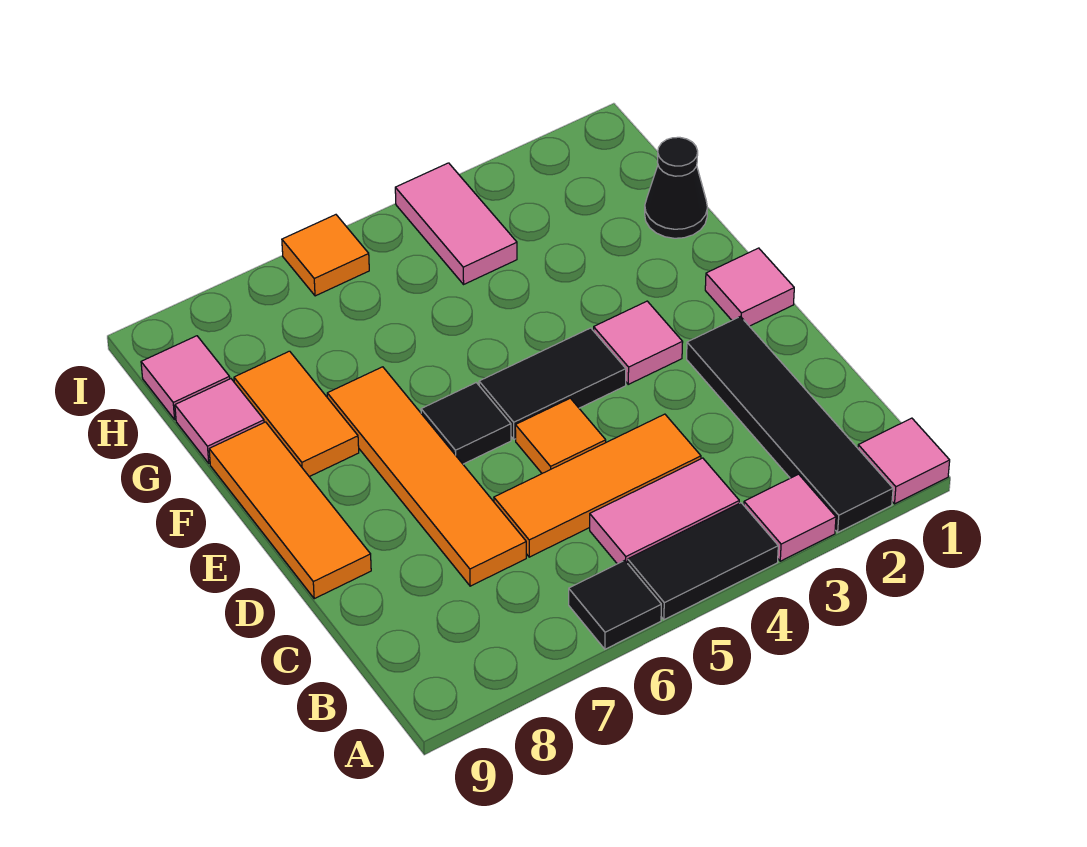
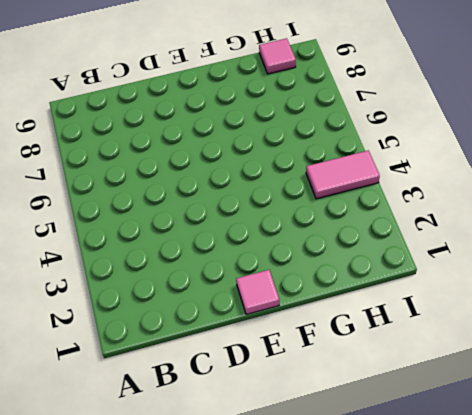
none -> pink 1x1 tile [858,418,950,504]
none -> black 1x4 tile [687,317,893,532]
none -> pink 1x1 tile [744,474,836,561]

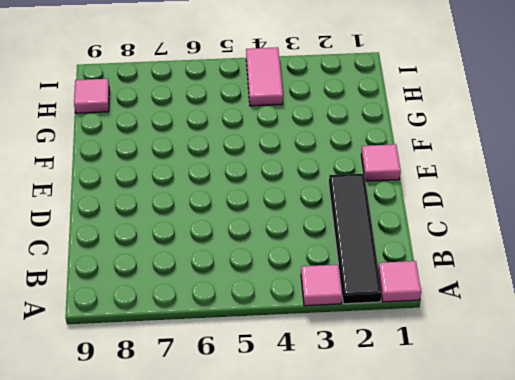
none -> black 1x2 tile [628,503,778,620]
none -> black 1x1 tile [569,560,661,649]
none -> pink 1x2 tile [590,458,739,564]

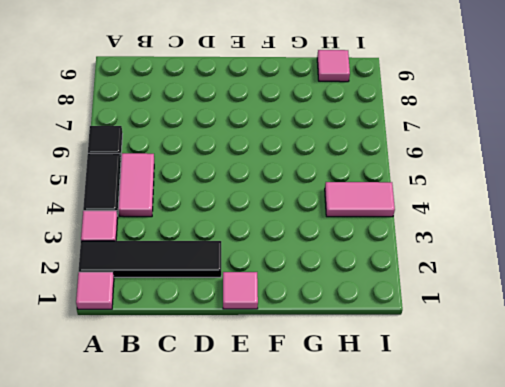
none -> orange 1x3 tile [494,414,701,557]
none -> orange 1x4 tile [327,367,526,586]
none -> orange 1x1 tile [515,398,606,473]

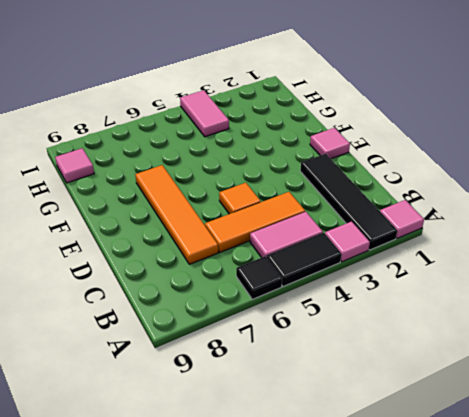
none -> orange 1x3 tile [209,422,371,599]
none -> pink 1x1 tile [594,301,683,384]
none -> black 1x2 tile [479,328,626,439]

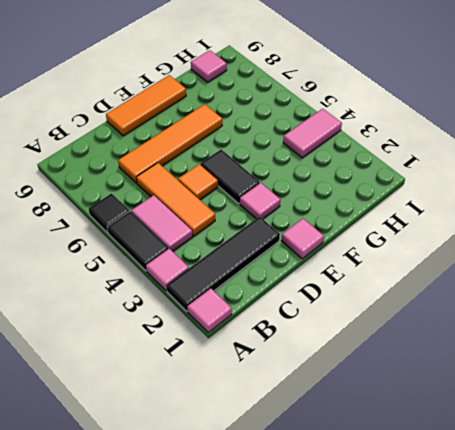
none -> black 1x1 tile [421,383,511,464]
none -> orange 1x2 tile [234,351,359,477]
none -> black 1x1 cone [645,137,708,238]

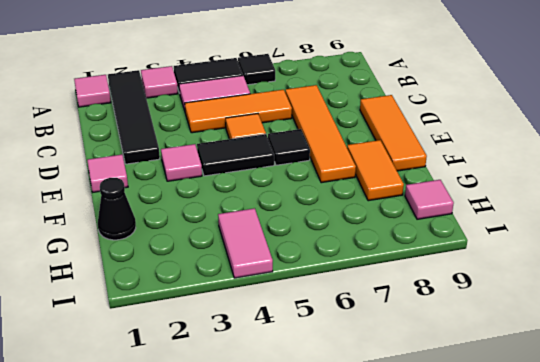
none -> pink 1x1 tile [175,379,264,463]
none -> orange 1x1 tile [282,215,369,296]

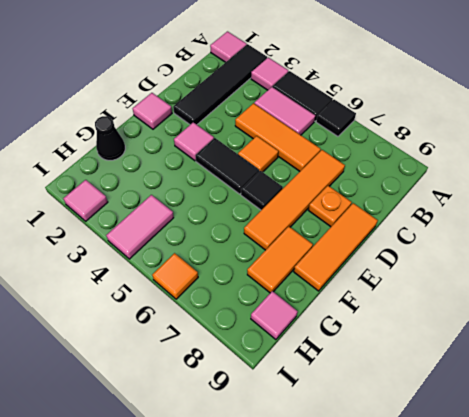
orange 1x1 plate [308,186,352,227] -> none
pink 1x1 tile [63,180,108,221] -> pink 1x1 tile moved to [175,379,264,463]

